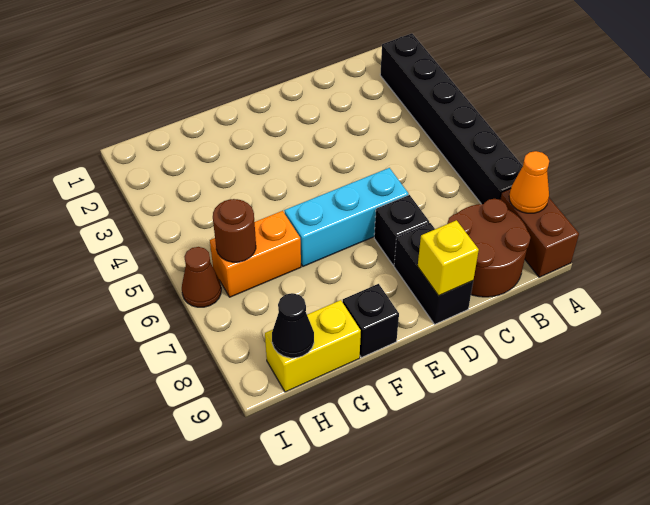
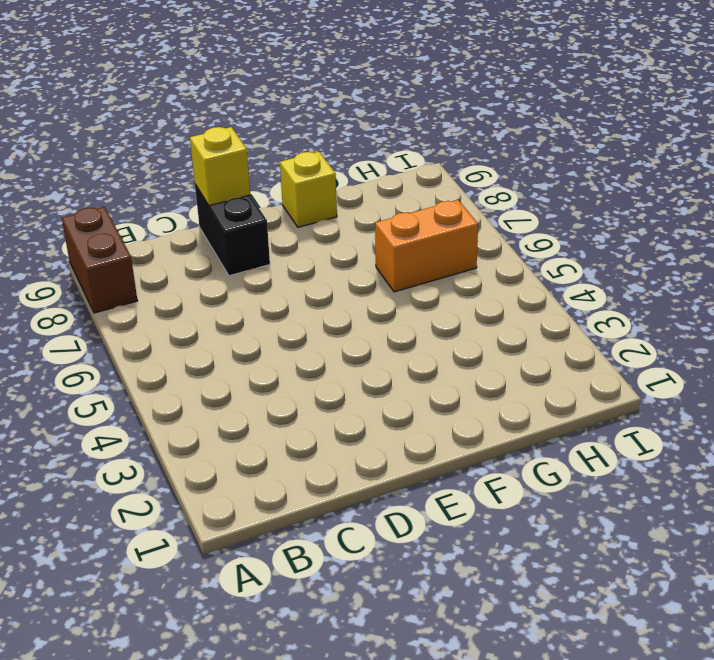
yellow 1x1 brick [280,152,337,227] -> black 1x1 brick [343,284,399,358]
none -> black 1x6 brick [380,33,523,204]
none -> brown 2x2 round brick [447,199,531,297]
none -> cyan 1x3 brick [284,168,409,266]

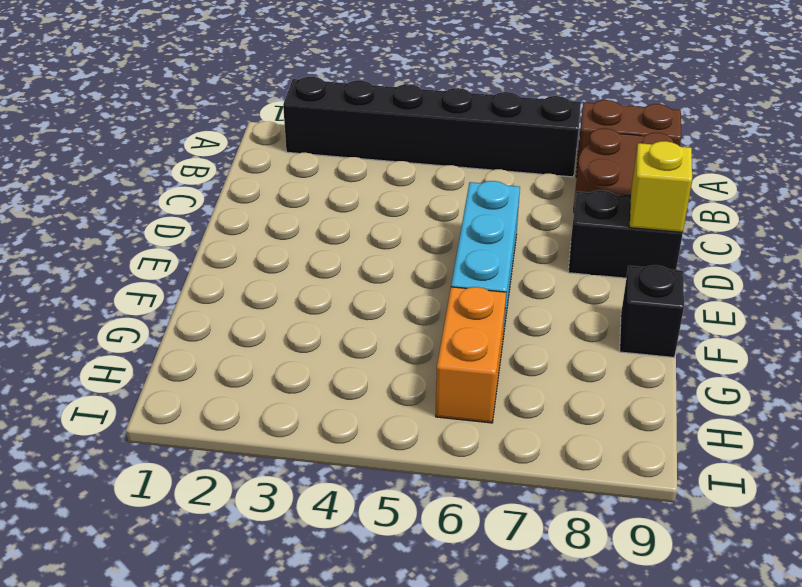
none -> black 1x1 brick [374,195,429,265]
none -> yellow 1x2 brick [265,300,361,392]
none -> brown 1x1 cone [182,247,221,307]

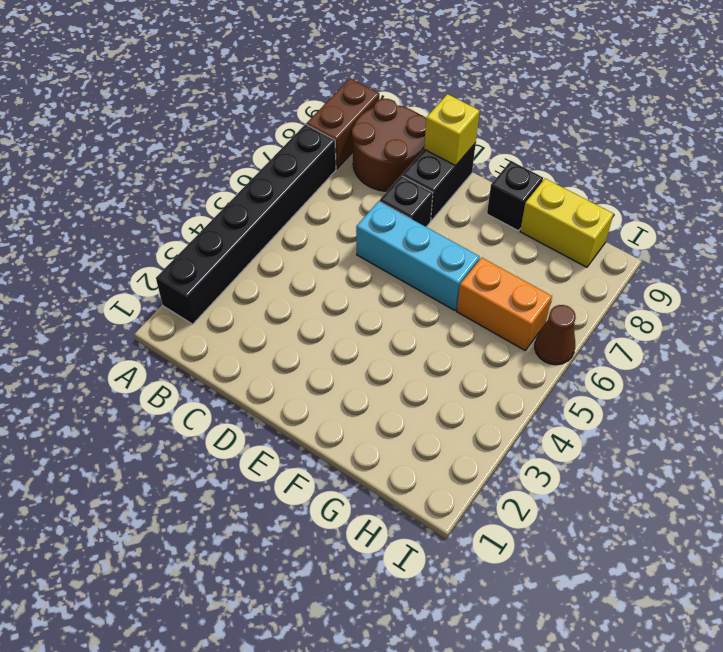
none -> orange 1x1 cone [509,151,549,213]
none -> brown 1x1 round brick [213,199,256,262]
none -> black 1x1 cone [272,293,314,358]

